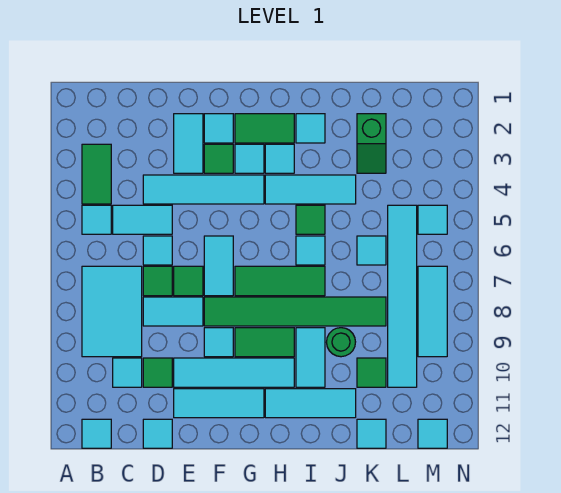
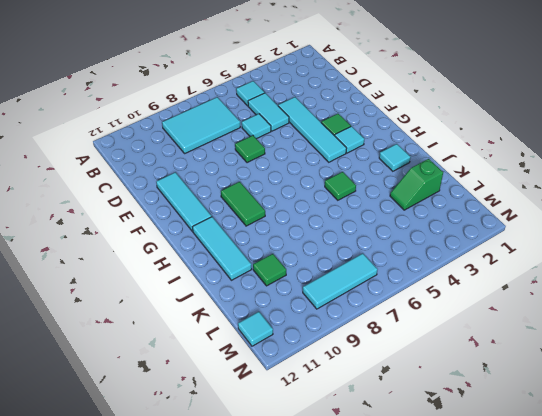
none -> green 1x2 tile [82,144,111,204]
none -> cyan 1x1 tile [82,419,111,448]
none -> cyan 1x1 tile [113,358,142,387]
none -> green 1x1 tile [143,266,172,296]

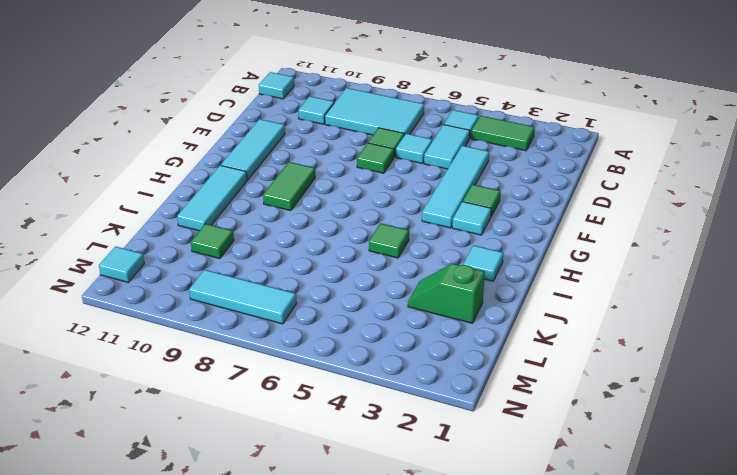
none -> cyan 1x2 tile [143,297,203,326]
none -> green 1x1 tile [143,358,172,387]
none -> cyan 1x1 tile [143,419,172,448]
none -> cyan 1x2 tile [174,114,203,173]

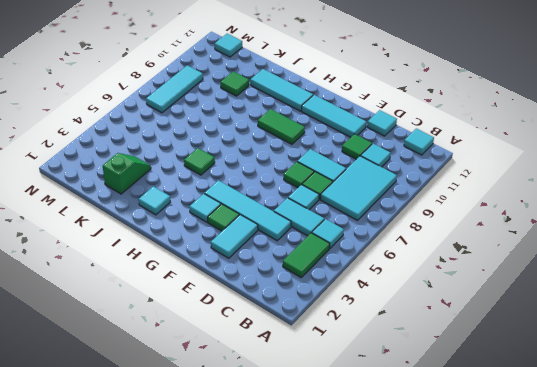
none -> cyan 1x4 tile [174,358,294,387]
none -> cyan 1x1 tile [204,114,233,143]
none -> cyan 1x2 tile [204,236,233,296]
none -> green 1x6 tile [204,297,386,326]

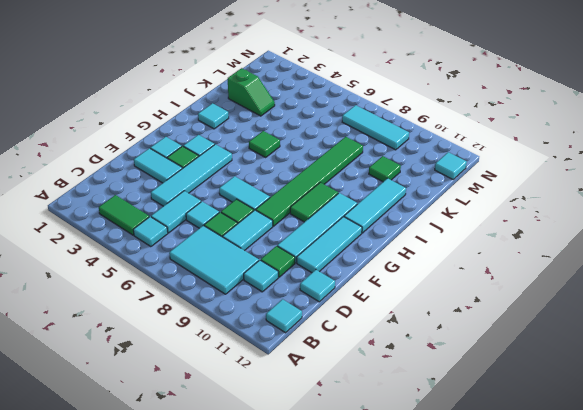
none -> cyan 1x1 tile [204,328,233,357]
none -> green 1x2 tile [235,114,294,143]
none -> green 1x3 tile [235,266,325,296]
none -> cyan 1x1 tile [265,144,294,173]

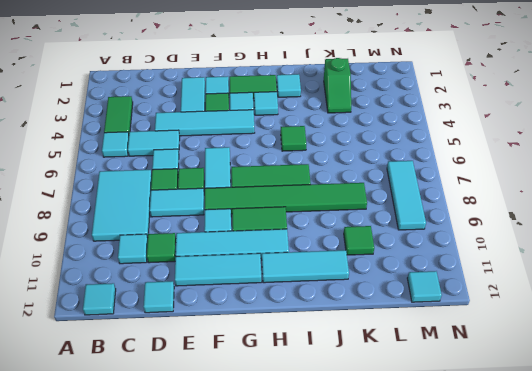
none -> cyan 1x3 tile [265,175,356,204]
none -> cyan 1x1 tile [296,236,325,265]
none -> cyan 1x2 tile [296,328,325,387]
none -> green 1x1 round brick [327,328,355,357]

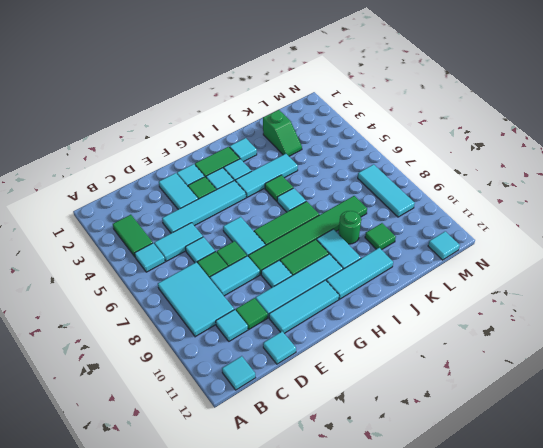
none -> cyan 1x1 tile [357,236,386,265]
none -> cyan 1x1 tile [357,419,386,448]
none -> cyan 1x6 tile [388,205,417,387]
none -> cyan 1x1 tile [418,205,447,234]

